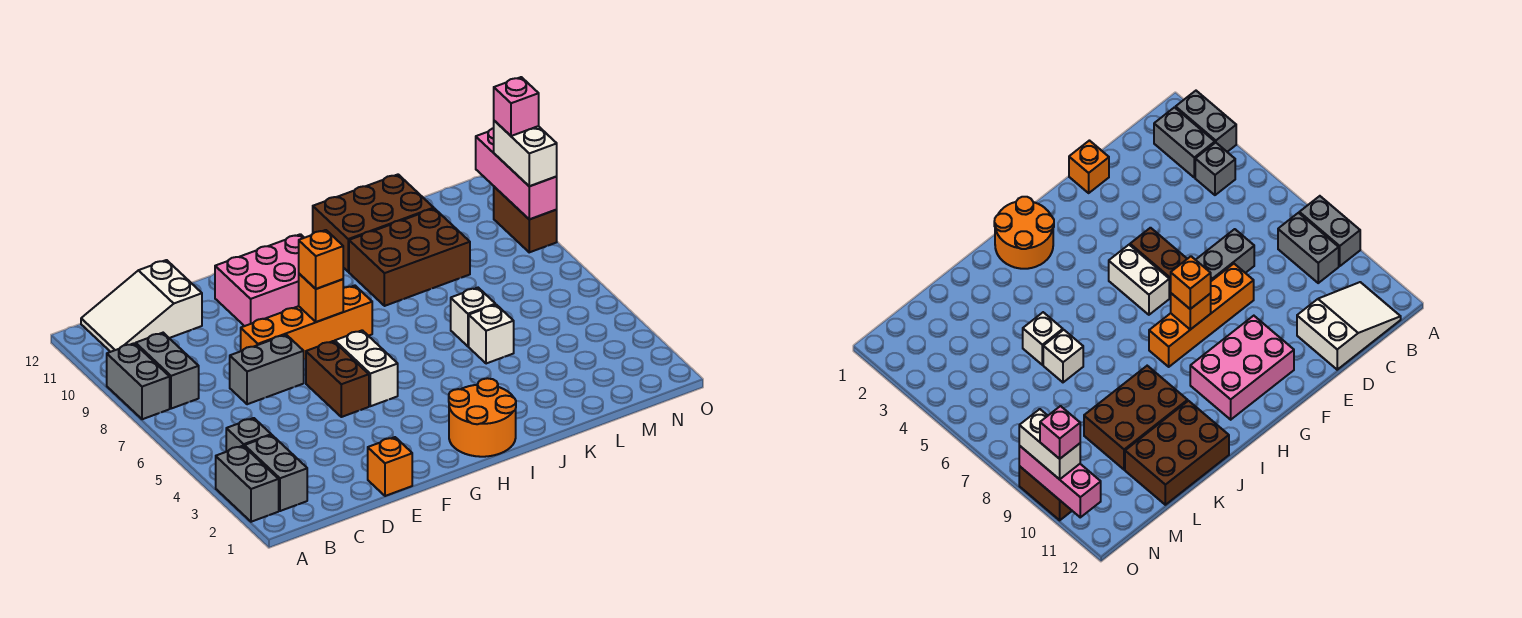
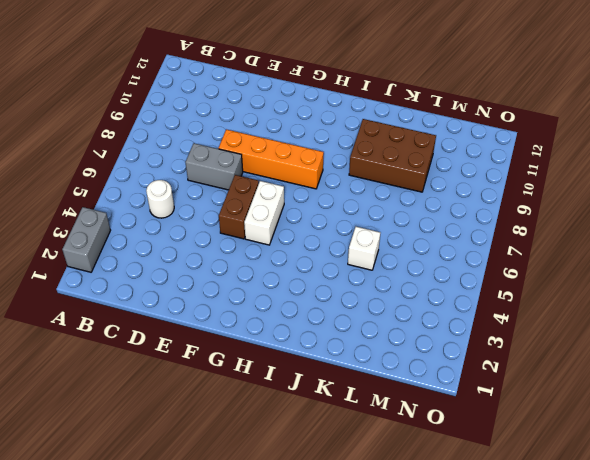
white 1x1 round brick [146,180,174,218] -> none
none -> grey 1x2 brick [107,343,170,419]
none -> grey 1x2 brick [245,435,307,511]
none -> grey 1x1 brick [226,418,271,452]

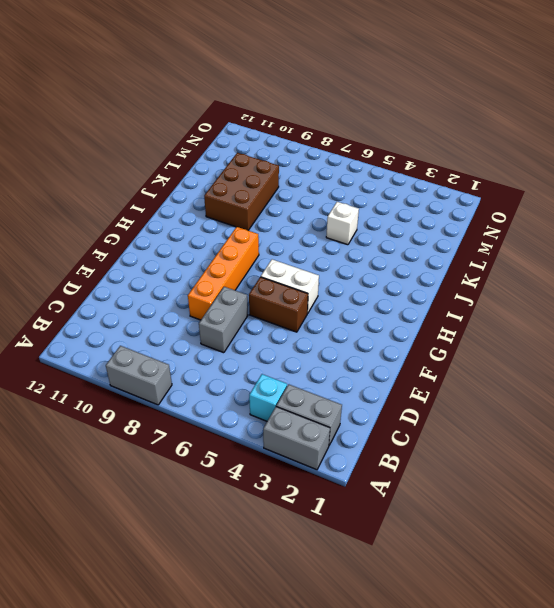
cyan 1x1 brick [249,374,287,421] -> grey 1x1 brick [226,418,271,452]
none -> grey 1x2 brick [136,333,199,409]
none -> white 2x3 slope [81,260,202,352]
none -> orange 1x1 brick [368,437,412,496]

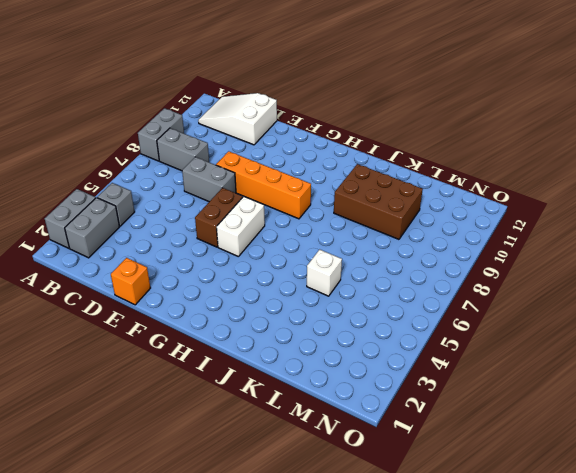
grey 1x2 brick [157,128,209,171] -> grey 1x2 brick turned to [136,333,199,409]
none -> pink 2x3 brick [215,234,304,326]
none -> orange 2x2 round brick [449,378,516,457]
none -> brown 2x3 brick [313,175,434,272]

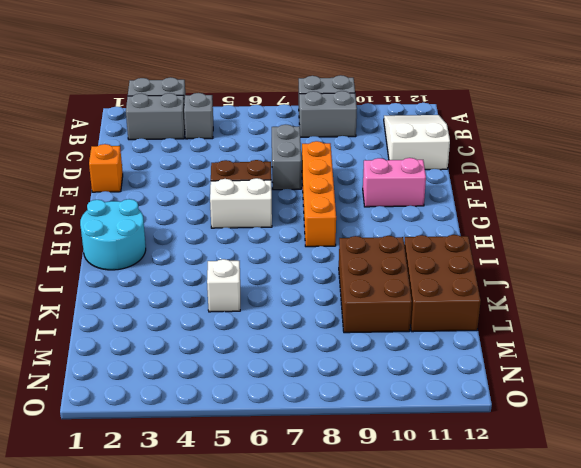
pink 1x2 brick [363,158,426,207] -> pink 2x3 brick [215,234,304,326]
cyan 2x2 round brick [80,199,146,270] -> orange 2x2 round brick [449,378,516,457]
none -> white 1x1 brick [451,288,495,346]
none -> brown 1x2 brick [494,187,557,252]
none -> orange 1x1 brick [299,274,343,322]

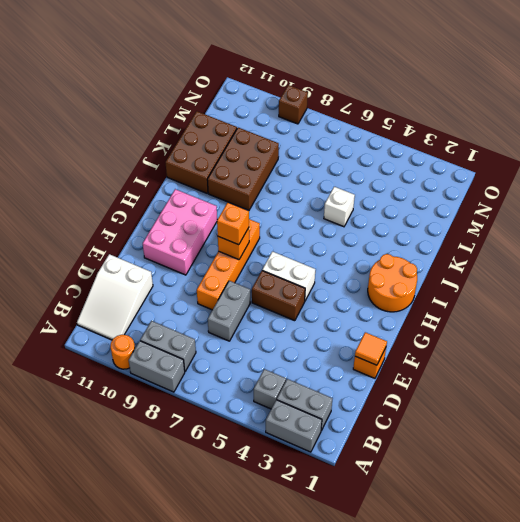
orange 1x1 round brick [111,335,135,369] -> none
orange 1x1 tile [355,332,387,365] -> none
brown 1x1 brick [279,85,308,124] -> brown 1x2 brick [494,187,557,252]
none -> white 1x1 brick [451,288,495,346]
none -> pink 1x3 brick [476,128,557,219]
none -> white 1x2 brick [494,121,557,186]

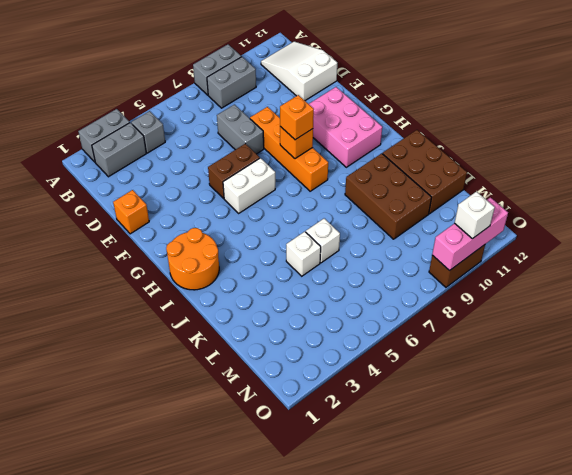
white 1x1 brick [455,192,495,239] -> white 1x2 brick [494,121,557,186]
none -> pink 1x1 brick [494,77,539,136]

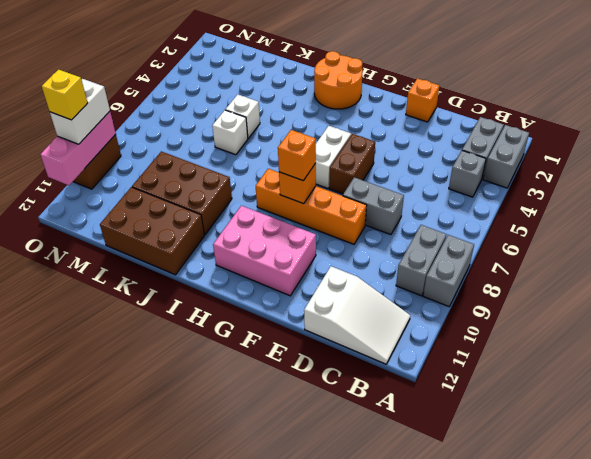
yellow 1x1 brick [42,70,88,120] -> pink 1x1 brick [494,77,539,136]

